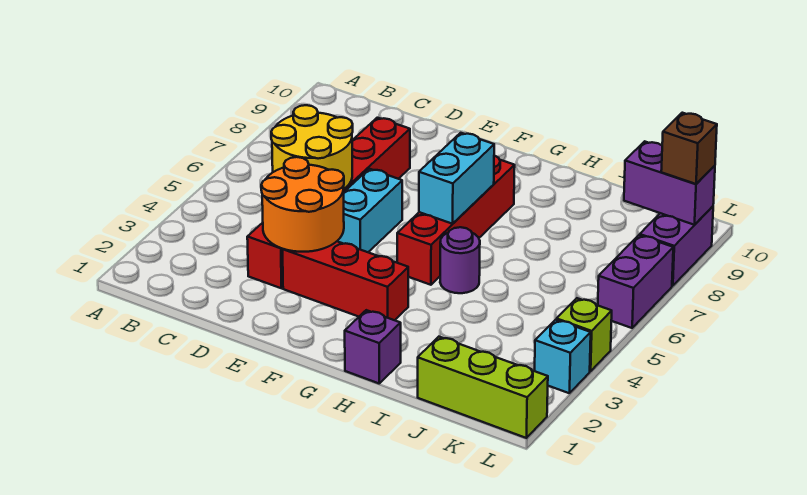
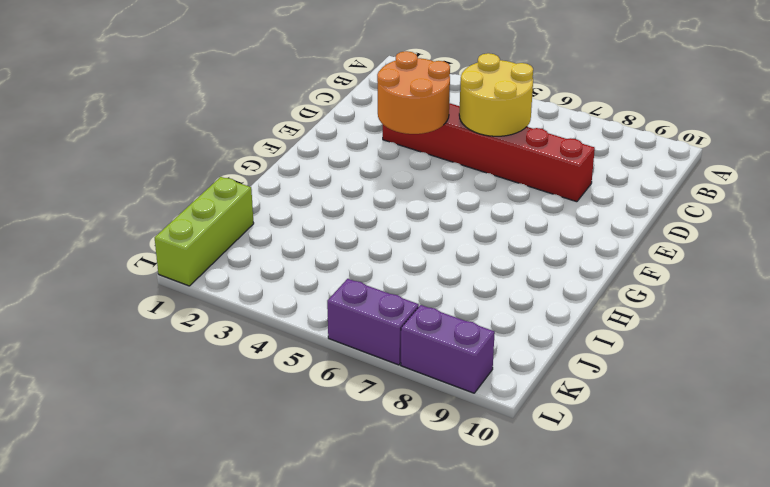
none -> red 1x3 brick [283,241,408,320]
none -> cyan 1x2 brick [338,169,402,252]
none -> red 1x4 brick [397,155,515,285]

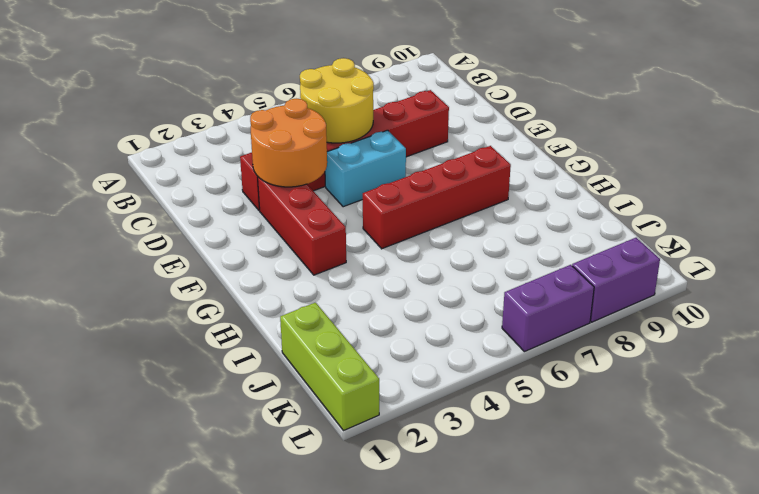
none -> purple 1x1 brick [345,310,401,383]
none -> purple 1x1 round brick [440,227,480,293]
none -> cyan 1x1 brick [535,320,591,393]

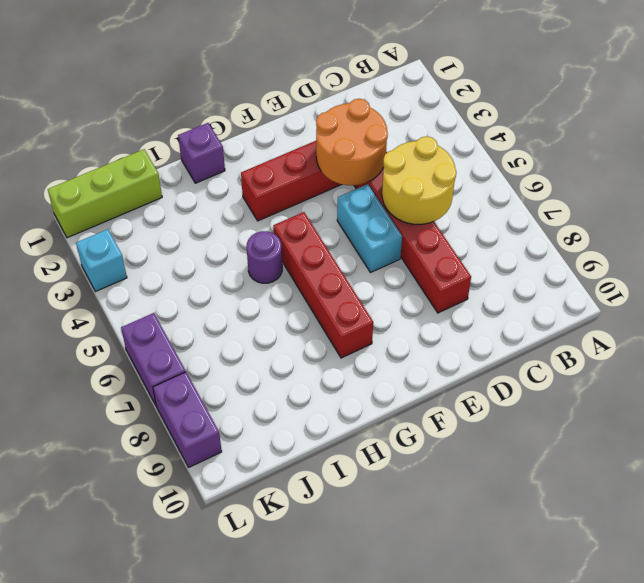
none -> lime 1x1 brick [557,298,612,371]
none -> cyan 1x2 brick [419,133,494,224]
none -> purple 1x2 brick [624,141,715,225]

